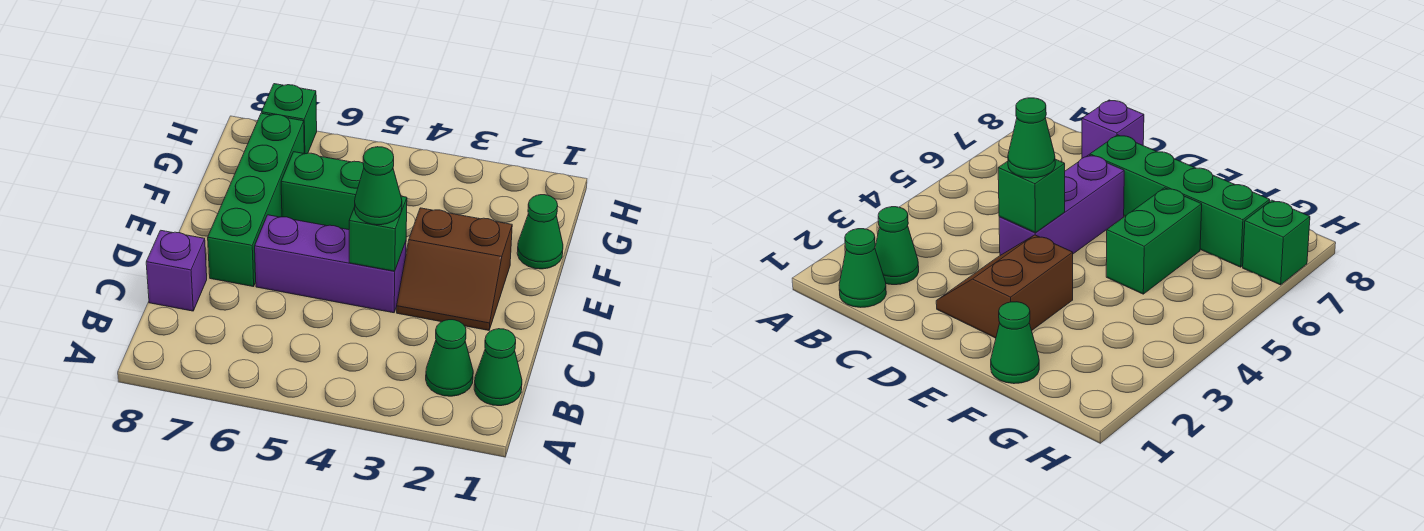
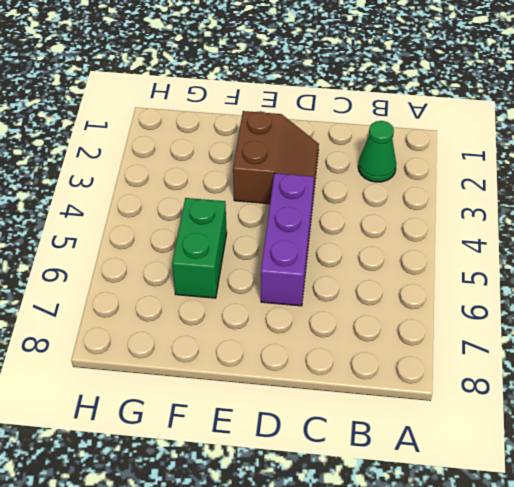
none -> green 1x1 cone [474,329,522,406]
none -> purple 1x1 brick [146,230,207,311]

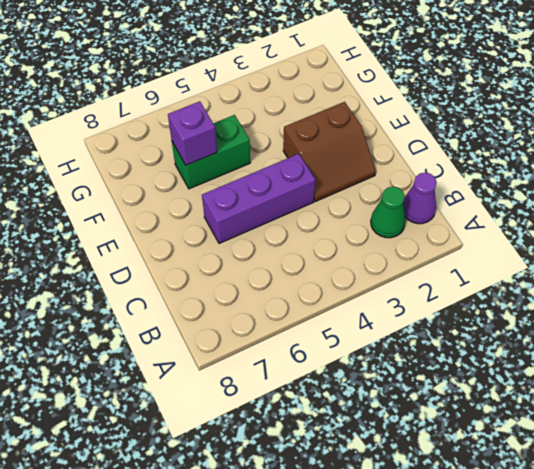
purple 1x1 cone [403,173,437,224] -> green 1x1 cone [474,329,522,406]
purple 1x1 brick [168,101,217,165] -> purple 1x1 brick moved to [146,230,207,311]
none -> green 1x4 brick [208,113,304,287]
none -> green 1x1 cone [517,195,563,269]

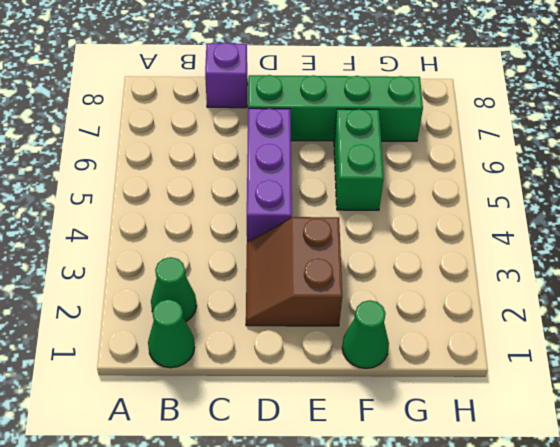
none -> green 1x1 brick [262,84,317,154]
none -> green 1x1 brick [349,196,407,271]

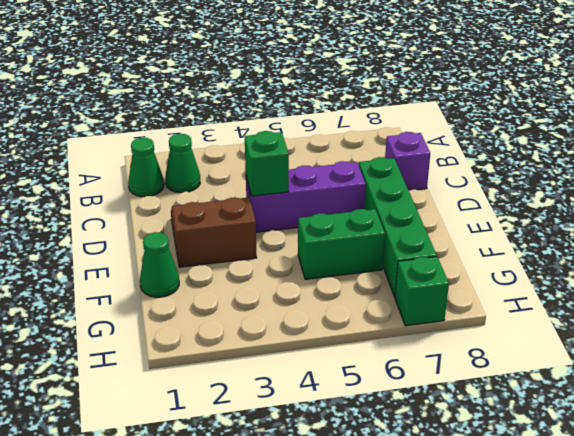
none -> green 1x1 cone [355,147,402,225]

